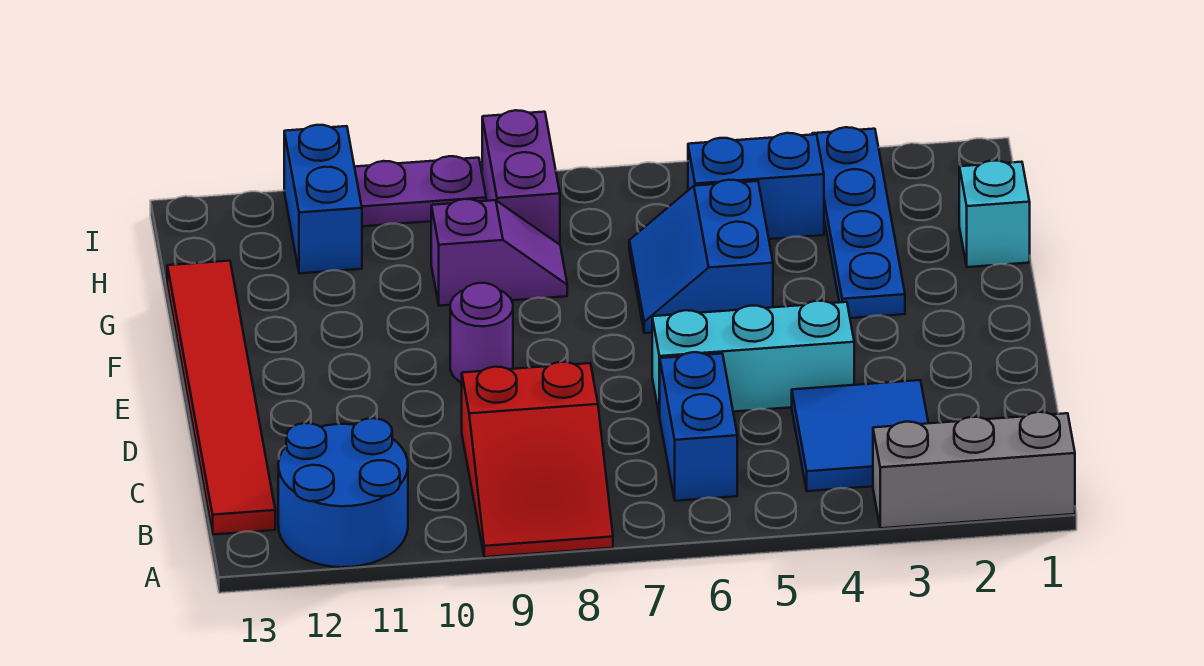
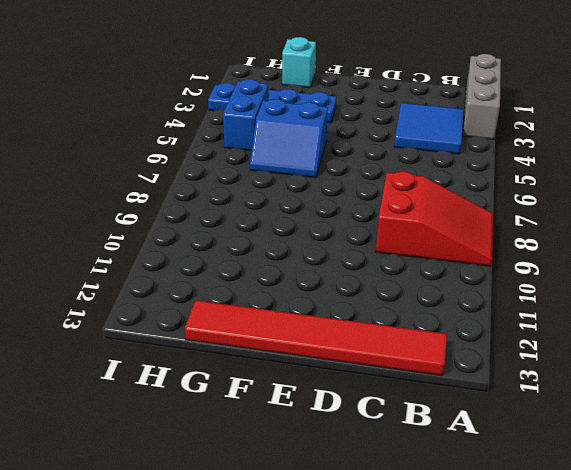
none -> blue 2x2 round brick [278,418,408,567]
none -> blue 1x2 brick [660,352,737,501]
none -> cyan 1x3 brick [652,301,854,417]

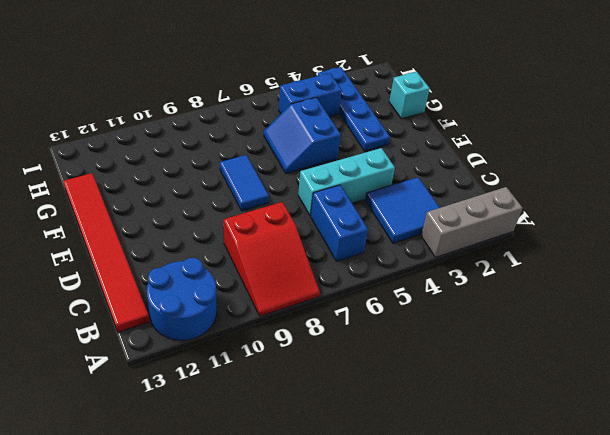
blue 1x2 tile [220,155,269,211] -> none
none -> purple 1x1 round brick [450,283,513,383]
none -> purple 1x2 slope [431,199,567,306]
none -> purple 1x2 brick [482,110,560,245]

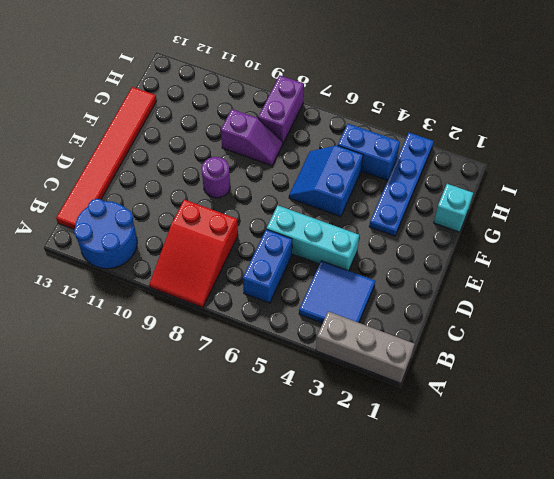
none -> blue 1x2 brick [284,125,362,273]
none -> purple 1x2 plate [355,156,486,226]

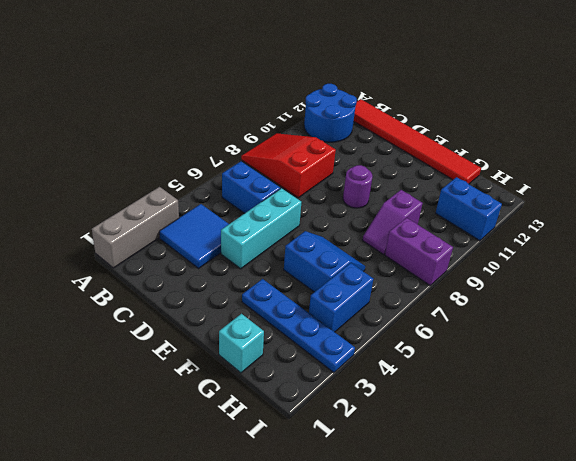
none -> purple 1x2 plate [355,156,486,226]

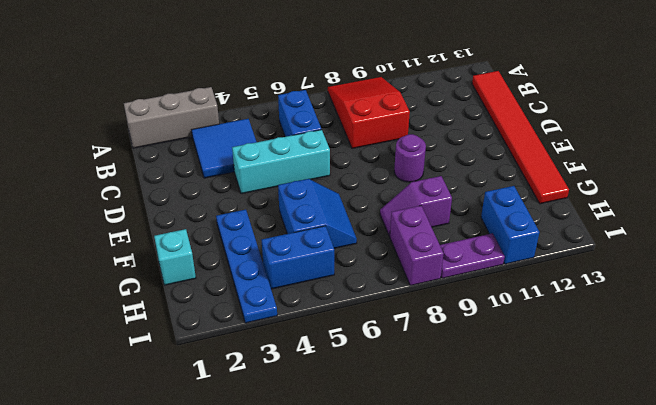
none -> blue 2x2 round brick [278,418,408,567]

